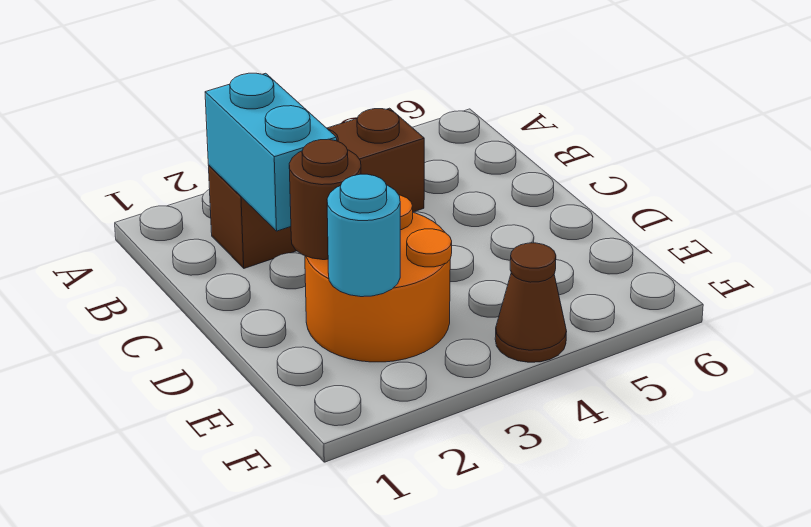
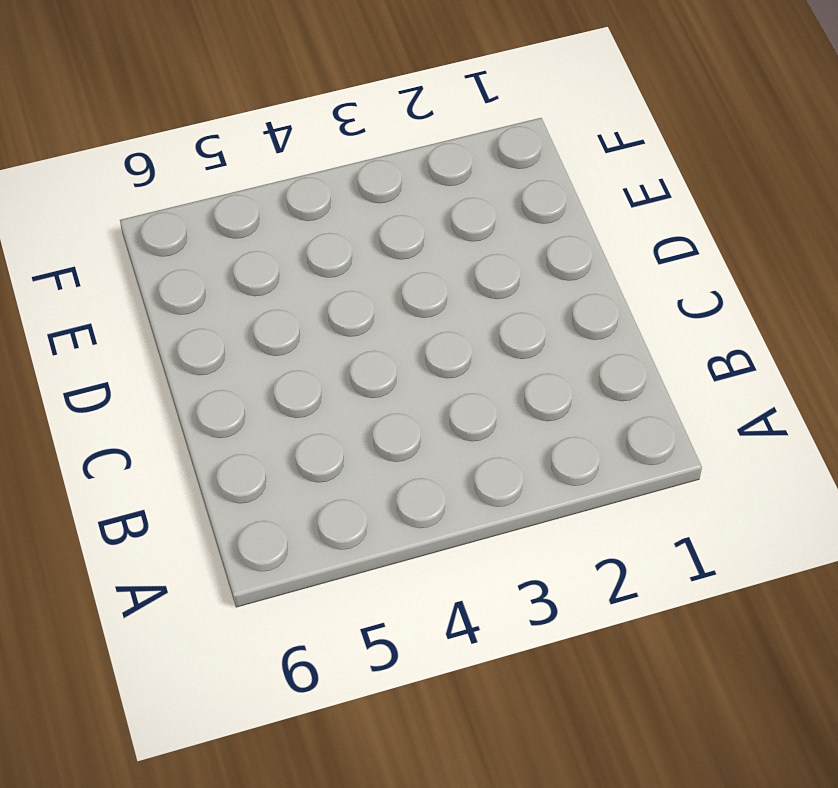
none -> brown 1x3 brick [209,108,424,268]
none -> orange 2x2 round brick [305,195,452,362]

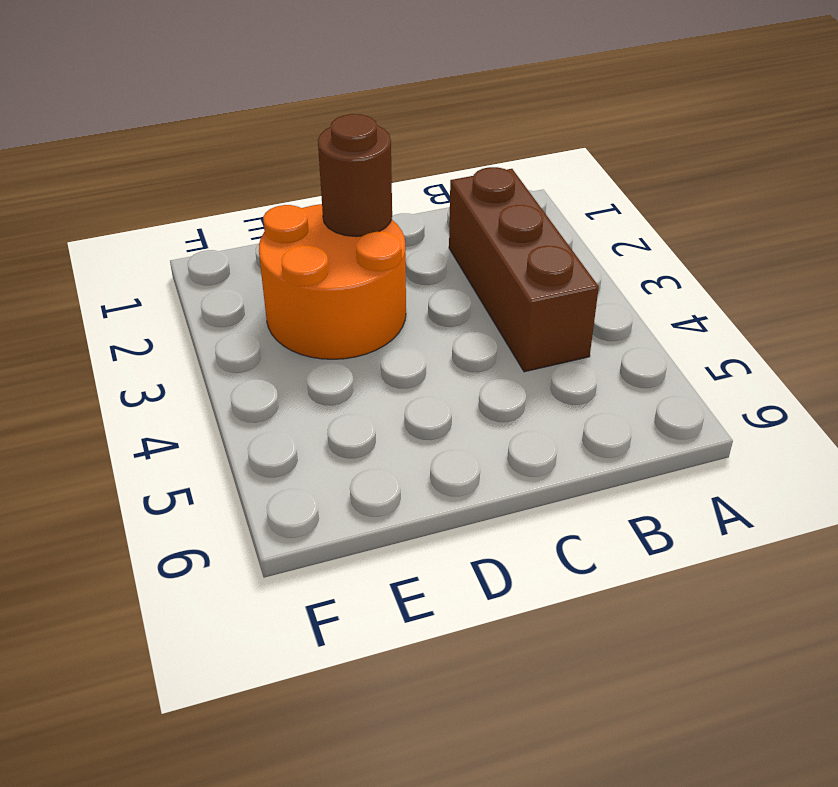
none -> brown 1x1 cone [495,243,567,362]
none -> cyan 1x2 brick [205,73,337,231]

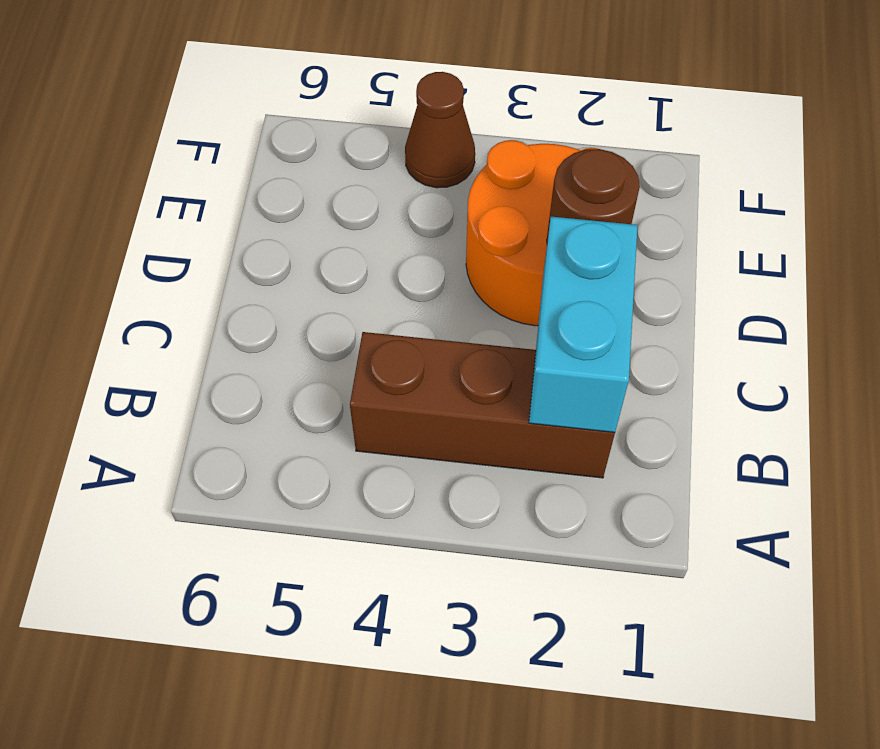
none -> cyan 1x1 round brick [327,174,400,297]

